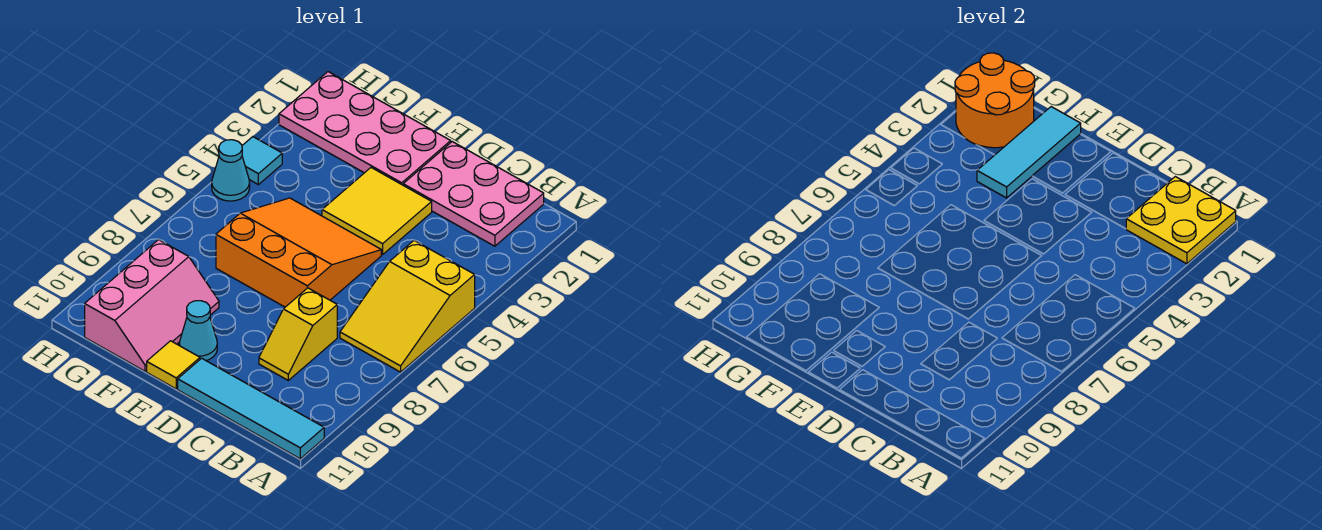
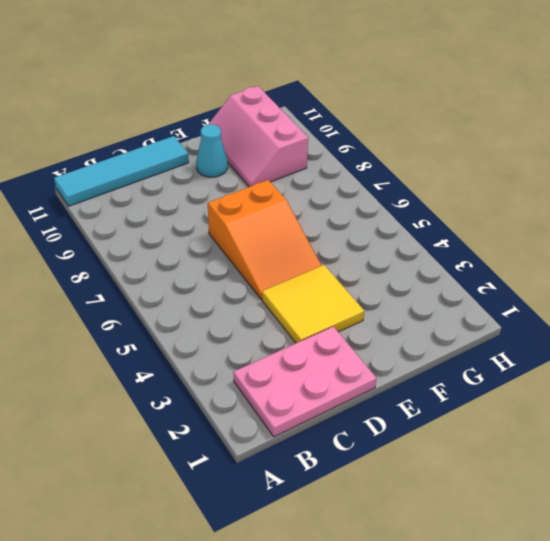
orange 2x3 slope [208,180,322,299] -> orange 3x3 slope [216,198,381,307]
none -> yellow 2x3 slope [340,240,475,372]
none -> yellow 1x2 slope [259,288,337,380]
none -> pink 2x4 plate [279,72,451,185]

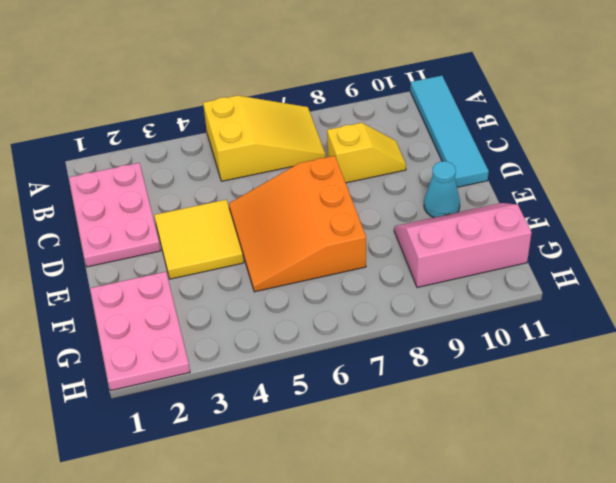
pink 2x3 plate [90,272,190,390] -> pink 2x4 plate [279,72,451,185]
none -> yellow 1x1 tile [147,341,200,389]
none -> cyan 1x1 tile [242,137,282,185]
none -> cyan 1x1 cone [212,140,250,201]

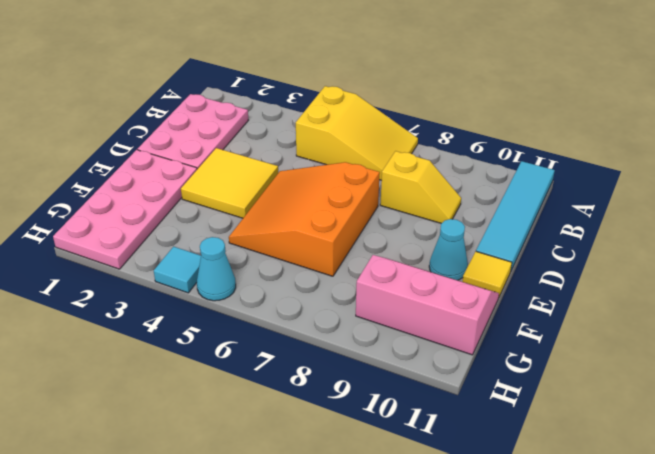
none -> yellow 2x2 plate [1126,177,1236,264]
none -> cyan 1x3 tile [977,107,1081,198]
none -> orange 2x2 round brick [955,53,1035,148]

